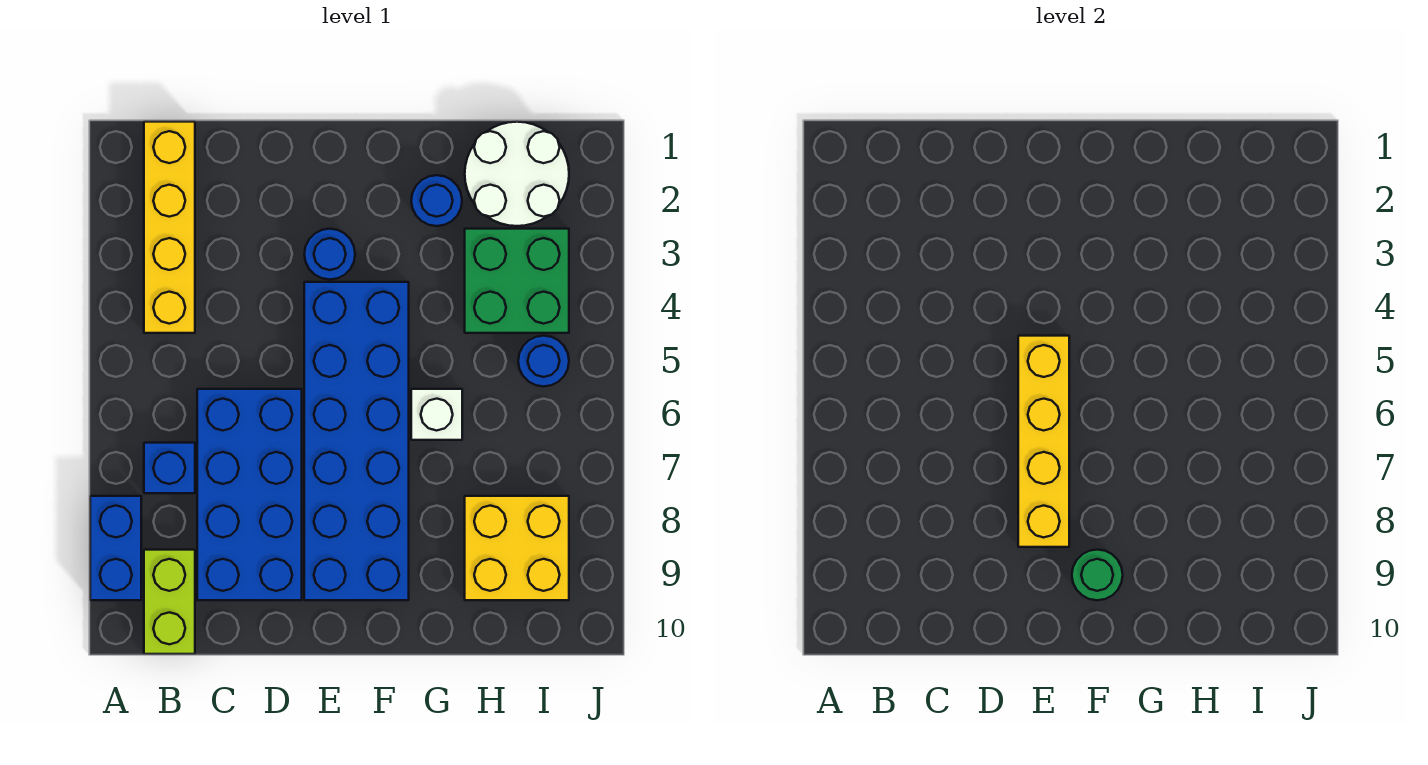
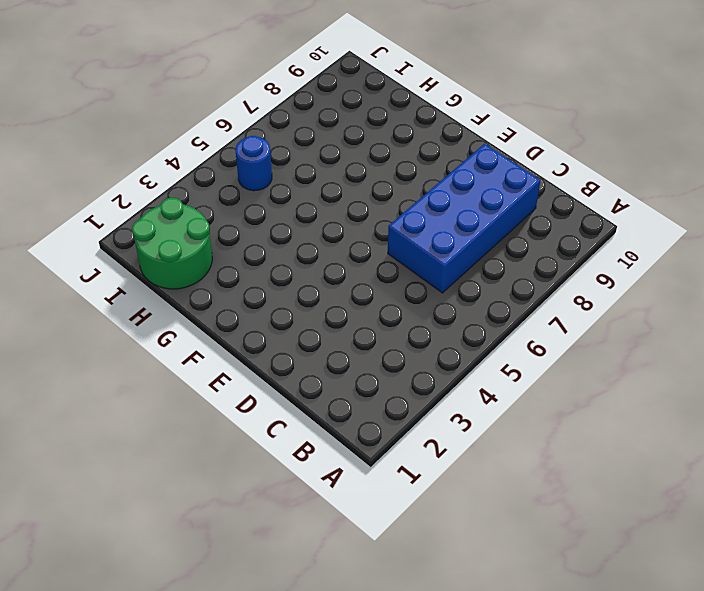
green 2x2 round brick [132,198,212,289] -> white 2x2 round brick [465,122,569,226]
none -> blue 1x2 brick [90,496,141,600]
none -> yellow 1x4 brick [144,122,195,333]
none -> blue 1x1 brick [144,443,195,493]

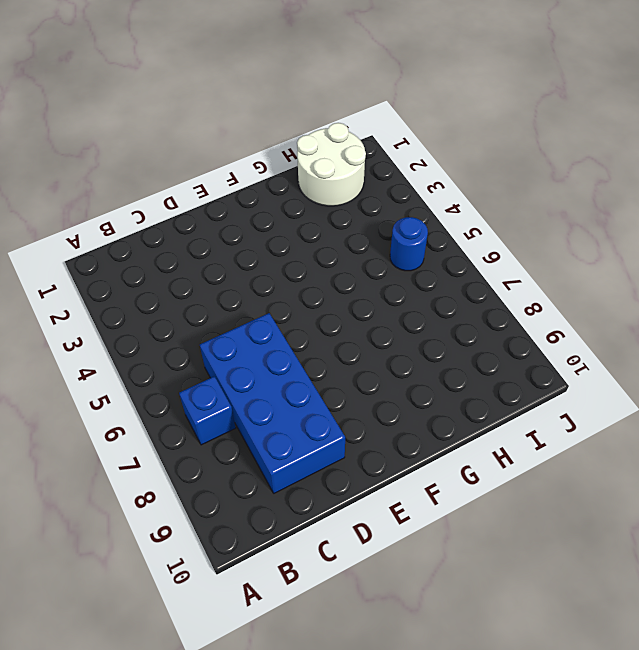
none -> blue 1x2 brick [90,496,141,600]
none -> yellow 1x4 brick [144,122,195,333]
none -> lime 1x2 brick [144,550,195,654]

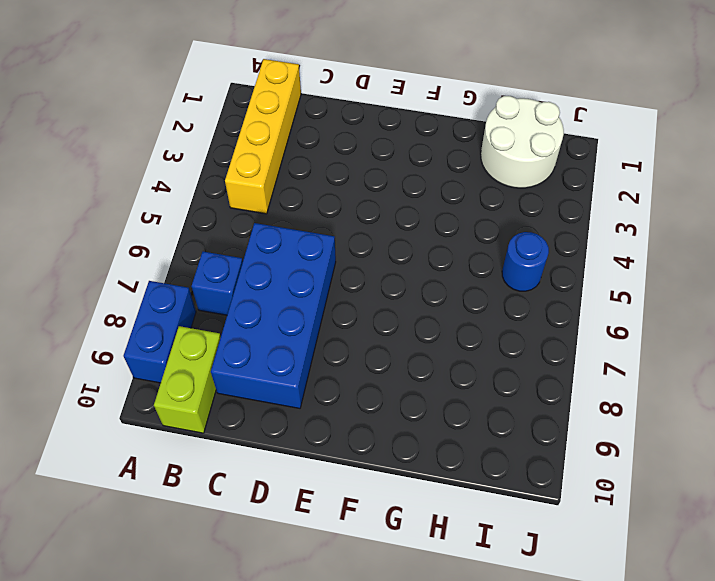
none -> blue 1x1 round brick [304,229,355,280]
none -> blue 2x6 brick [304,282,409,600]
none -> blue 1x1 round brick [411,175,462,226]

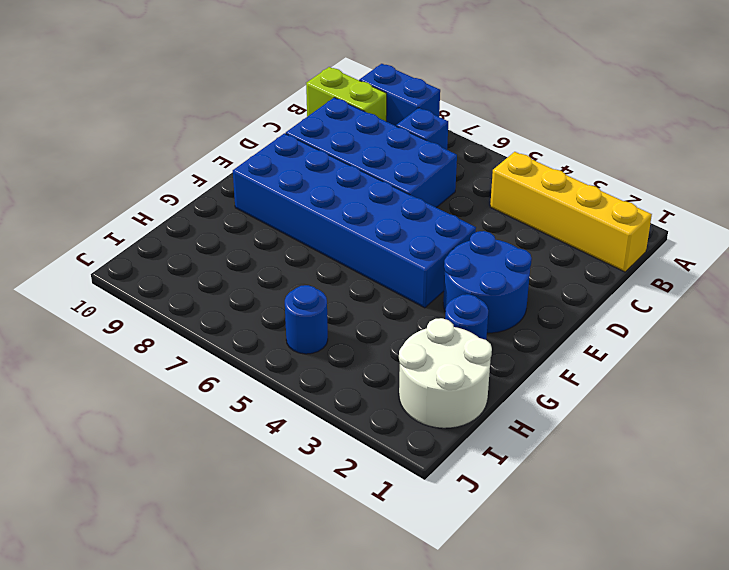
blue 2x2 round brick [443,231,532,333] -> blue 1x1 round brick [304,229,355,280]
none -> white 1x1 brick [411,389,462,440]
none -> green 2x2 brick [465,229,569,333]
none -> yellow 2x2 brick [465,496,569,600]

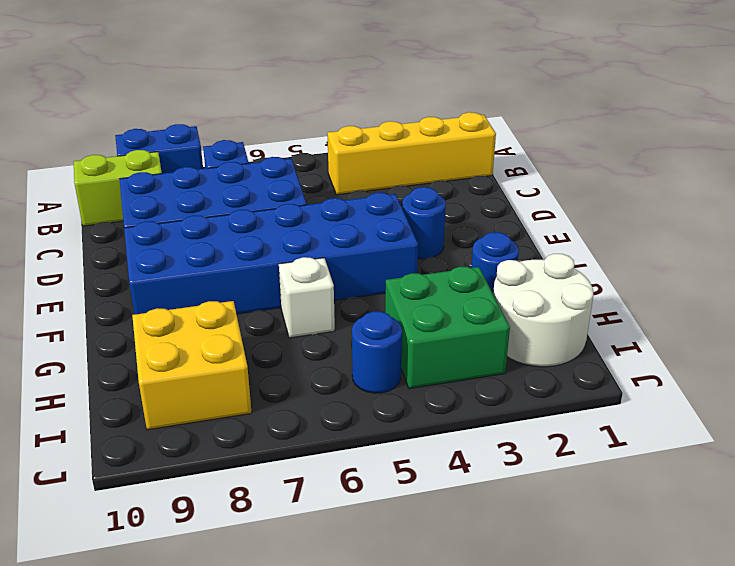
none -> yellow 1x4 brick [1018,336,1069,547]
none -> green 1x1 round brick [1072,550,1123,600]

